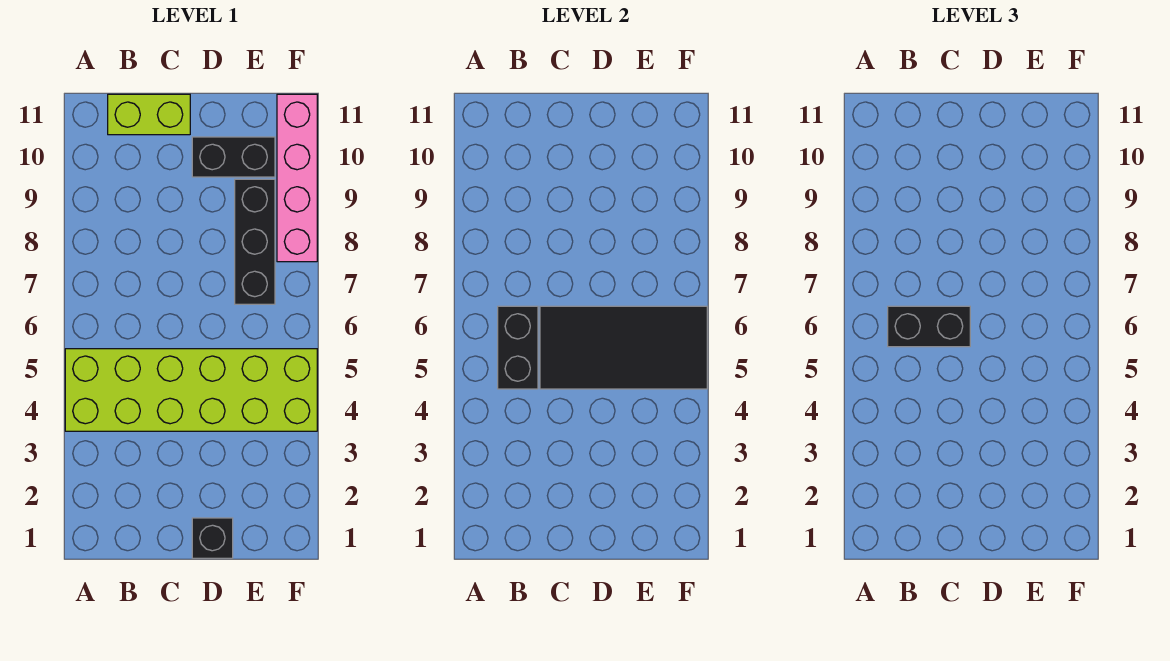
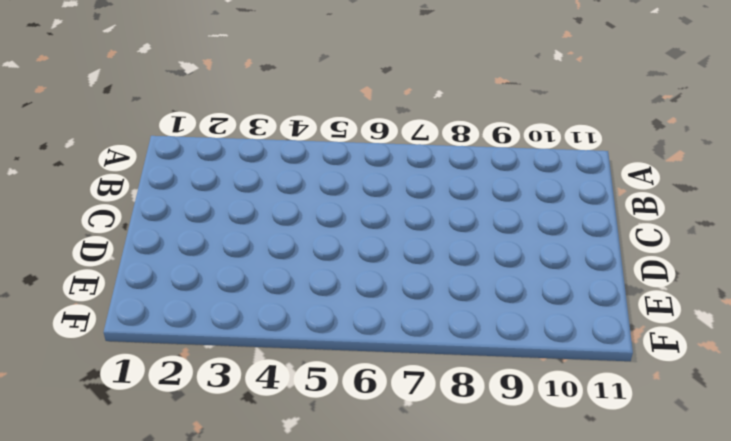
none -> lime 2x6 brick [65,349,317,431]
none -> lime 1x2 brick [108,94,190,135]

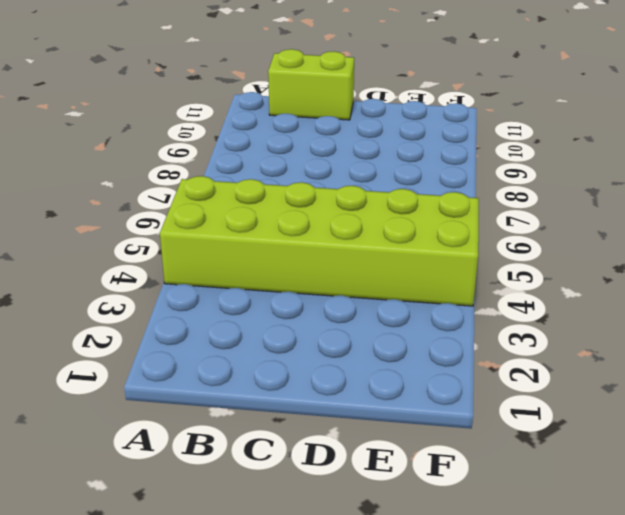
none -> black 1x1 brick [192,518,233,558]
none -> black 1x2 brick [192,137,275,177]

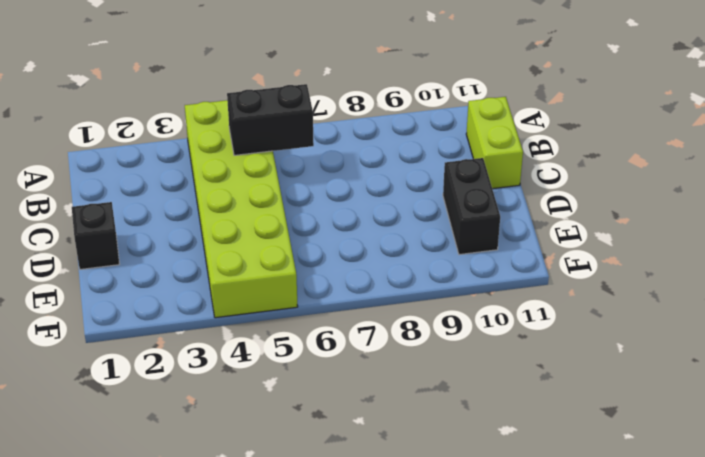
none -> black 1x3 brick [235,179,275,304]
none -> pink 1x4 brick [277,94,317,262]

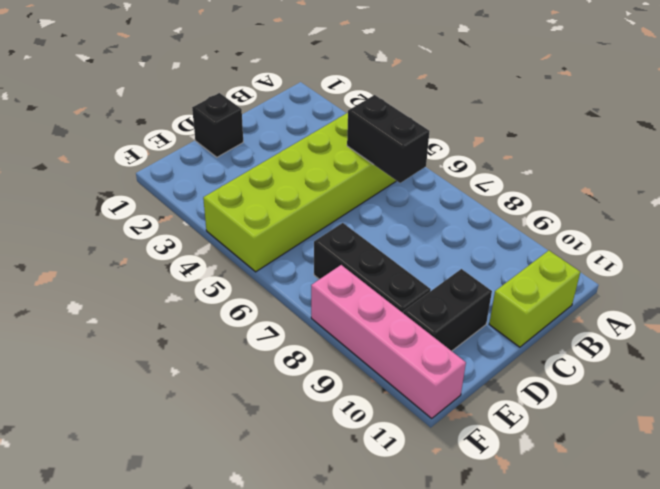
none -> black 2x4 tile [540,306,707,389]
none -> black 1x2 brick [888,306,970,347]

